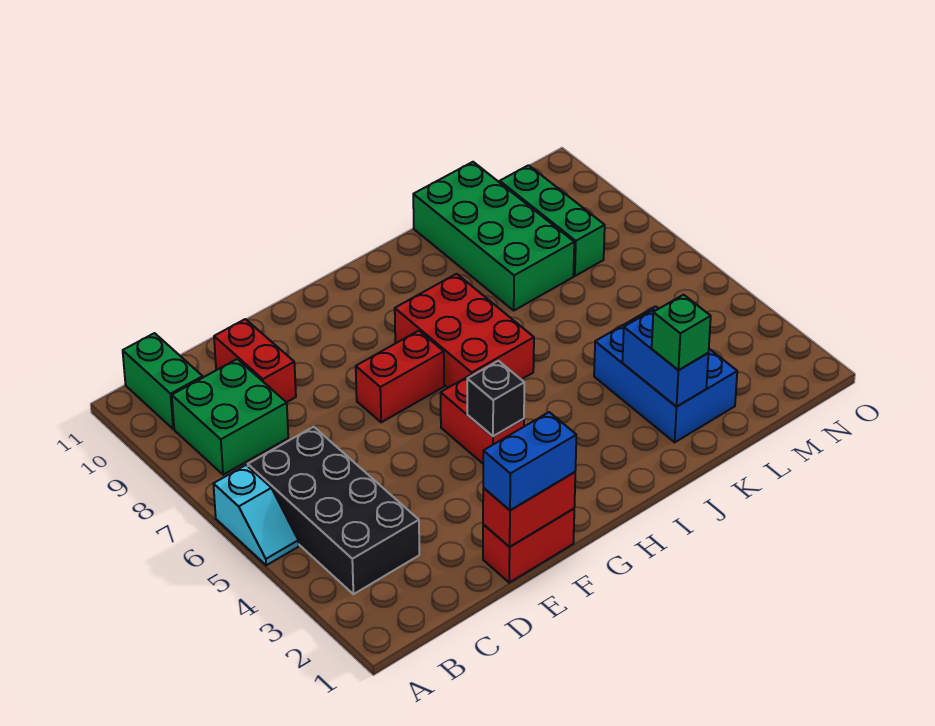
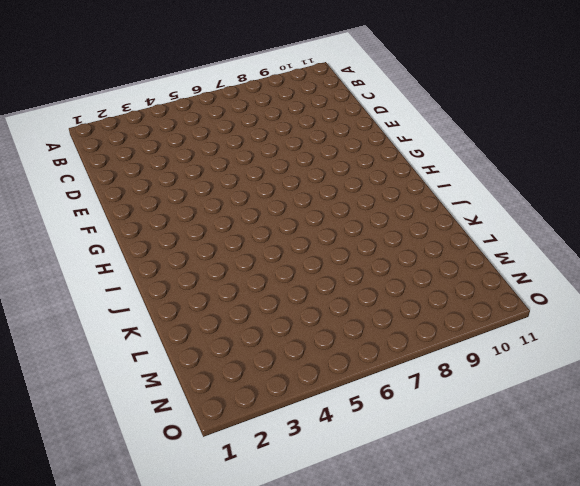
none -> cyan 1x2 slope [213,465,299,565]
none -> black 2x4 brick [248,427,419,594]
none -> green 2x2 brick [172,359,288,475]

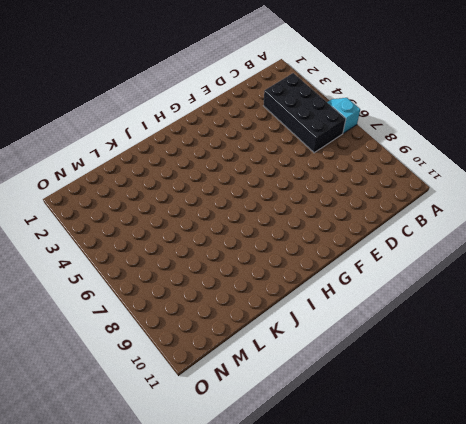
none -> green 2x2 brick [172,359,288,475]
none -> green 1x2 brick [123,333,203,429]
none -> red 1x2 brick [214,319,296,402]

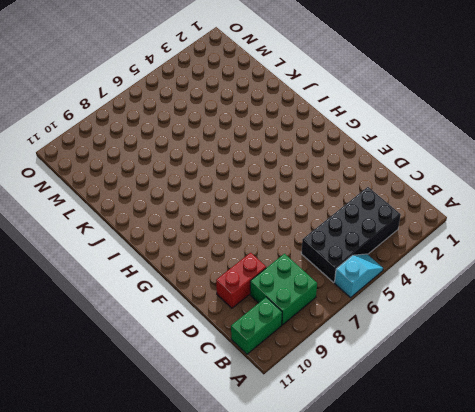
none -> red 1x2 brick [483,509,574,583]
none -> red 1x2 brick [356,331,444,422]
none -> red 1x2 brick [441,375,524,463]

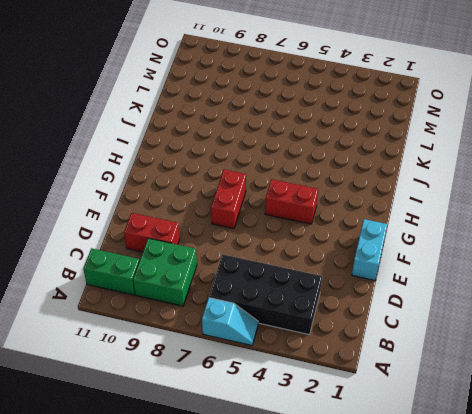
cyan 1x2 brick [352,219,387,280] -> red 1x2 brick [483,509,574,583]
none -> red 2x3 brick [395,274,534,388]
none -> blue 2x3 brick [594,306,737,442]
none -> green 2x4 brick [413,162,574,310]

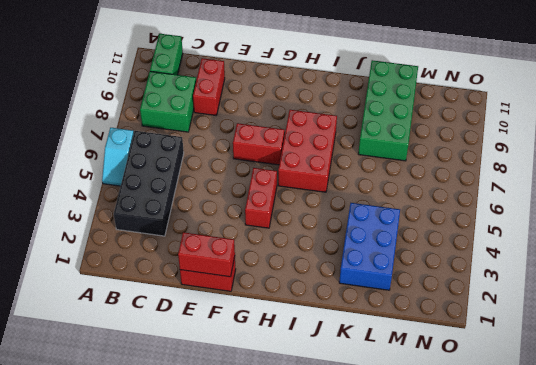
none -> green 1x3 brick [500,165,605,276]
none -> black 1x1 brick [467,361,524,436]
none -> blue 1x2 brick [622,310,709,406]

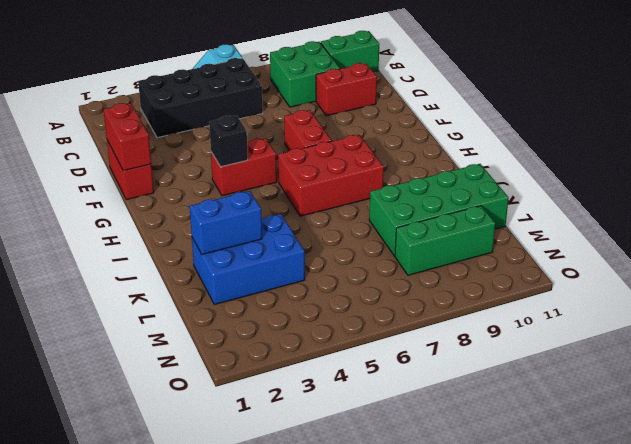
none -> blue 1x2 brick [483,412,576,510]
none -> green 1x1 brick [652,295,711,370]

